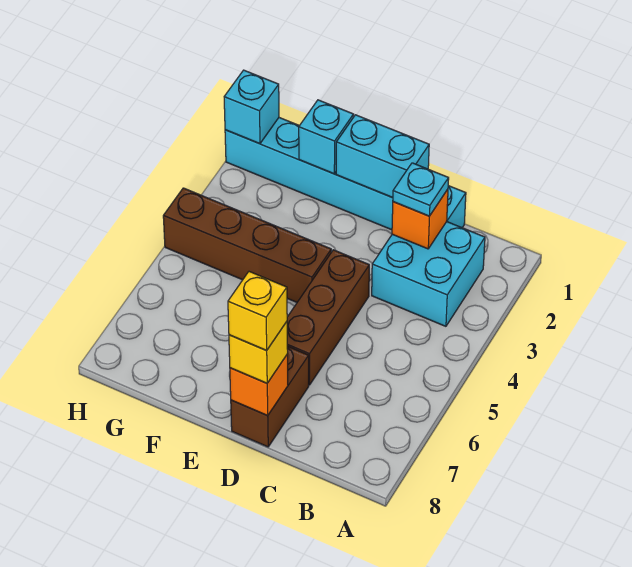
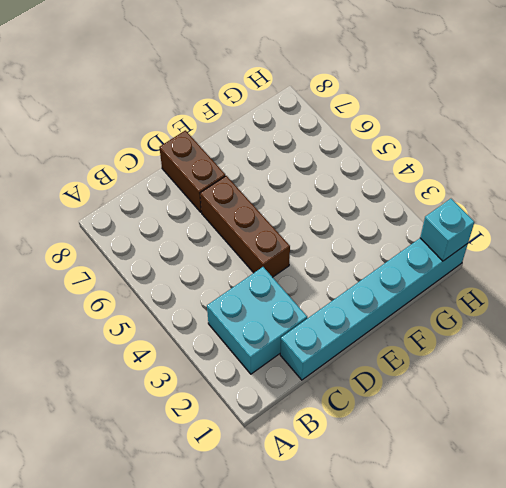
none -> brown 1x4 brick [163,188,331,302]
none -> orange 1x1 brick [392,189,448,249]
none -> cyan 1x2 brick [336,115,429,198]

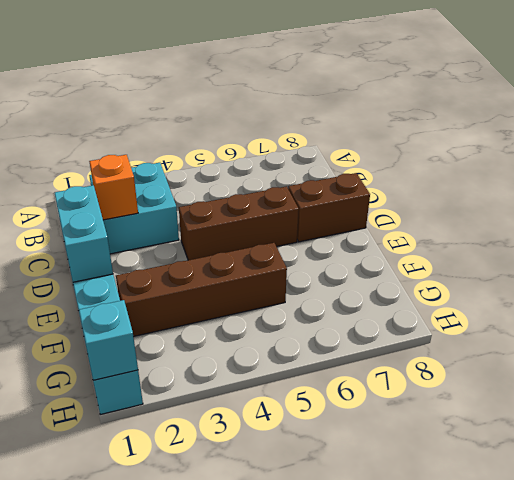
brown 1x4 brick [116,243,287,337] -> brown 1x4 brick turned to [163,188,331,302]
none -> orange 1x1 brick [230,354,288,416]
none -> cyan 1x1 brick [299,100,354,174]
none -> cyan 1x1 plate [393,163,449,216]

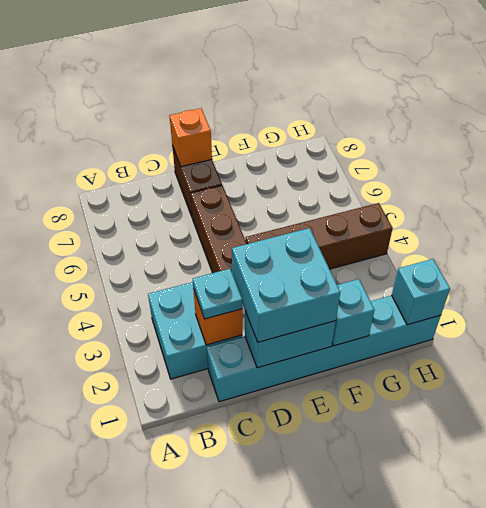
cyan 2x2 brick [232,228,340,342] -> none
none -> yellow 1x1 brick [229,322,288,383]
none -> yellow 1x1 brick [228,272,287,350]

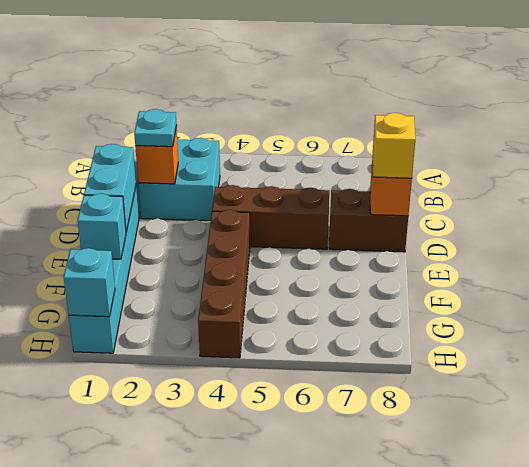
none -> yellow 1x1 brick [228,272,287,350]

